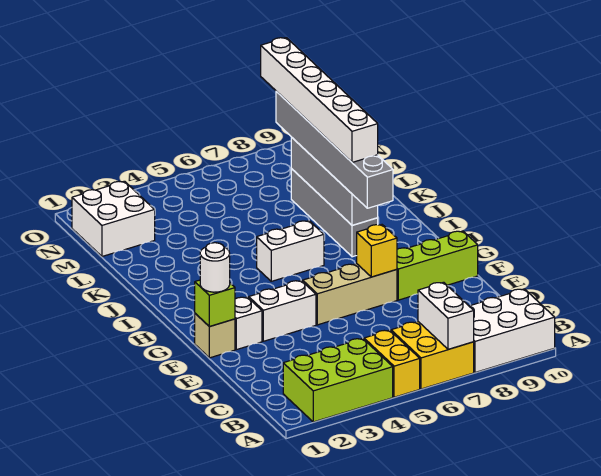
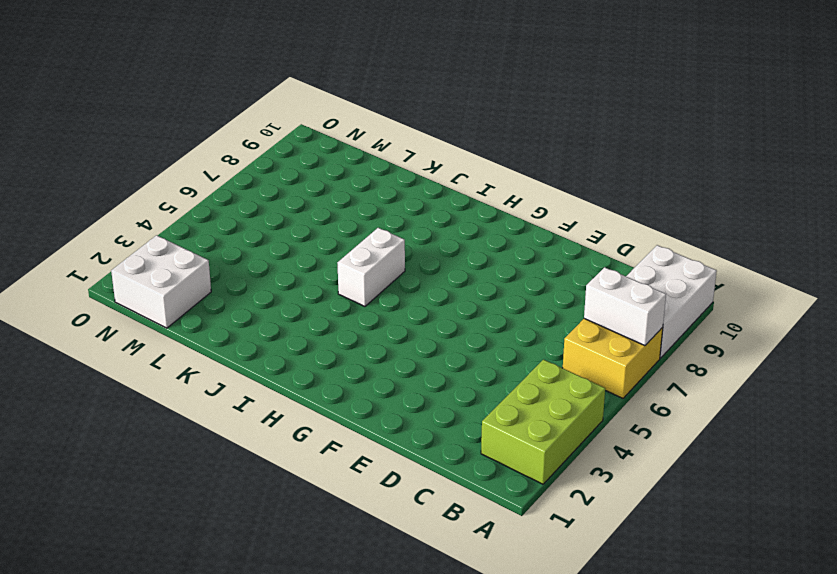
none -> yellow 1x2 brick [364,330,420,397]
none -> tan 1x1 brick [195,313,235,358]
none -> white 1x1 brick [235,297,262,350]

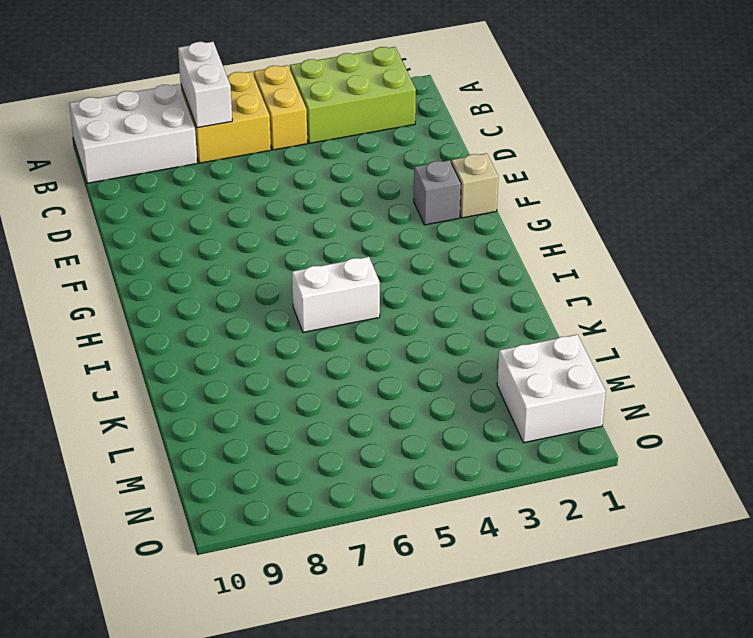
grey 1x1 brick [414,160,461,225] -> white 1x1 brick [235,297,262,350]
none -> white 1x2 brick [249,281,316,341]
none -> tan 1x3 brick [303,264,397,325]
none -> lime 1x3 brick [397,231,478,300]

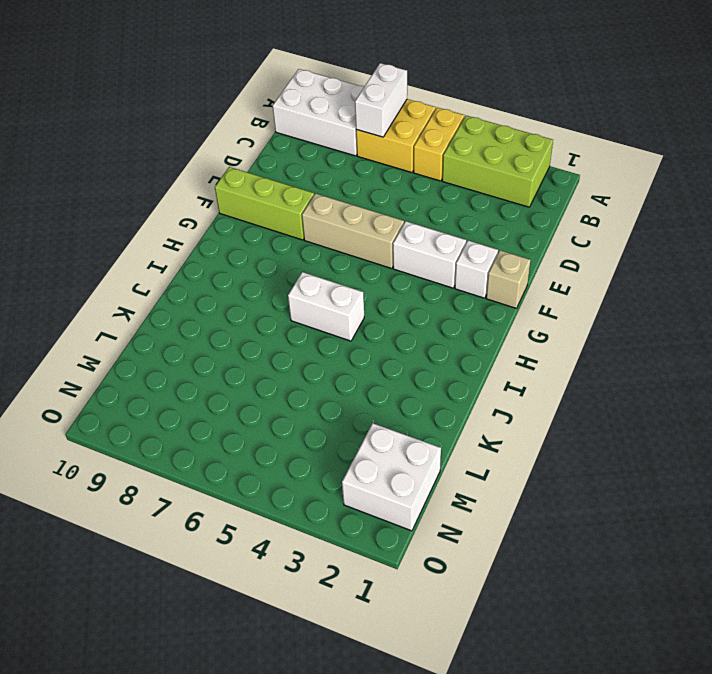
none -> grey 1x4 brick [291,169,378,257]
none -> lime 1x1 brick [195,280,235,327]
none -> yellow 1x1 brick [357,225,397,277]

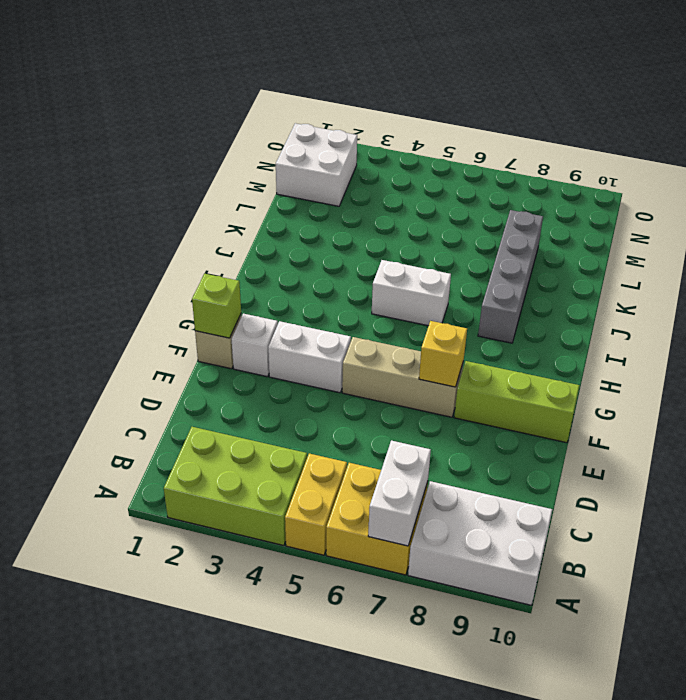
none -> grey 1x4 brick [291,137,378,225]
none -> white 1x1 round brick [200,243,230,292]
none -> grey 1x6 brick [276,91,393,208]

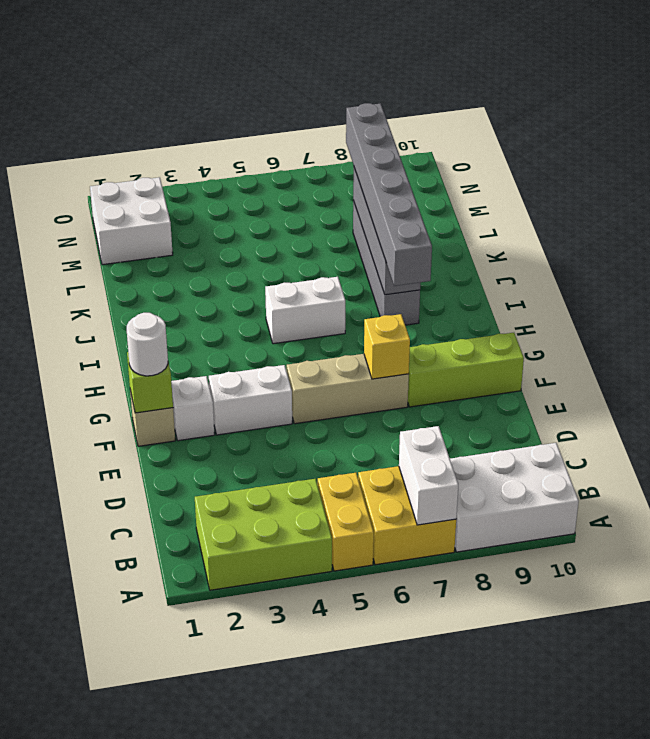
none -> white 1x6 brick [261,38,378,162]

